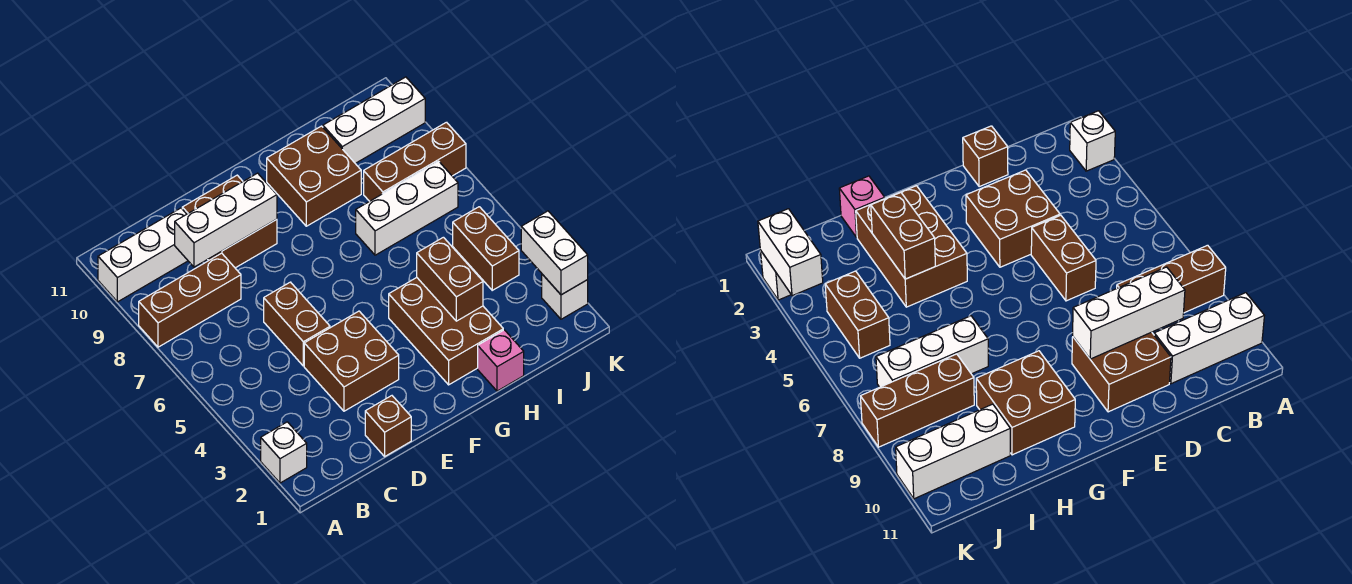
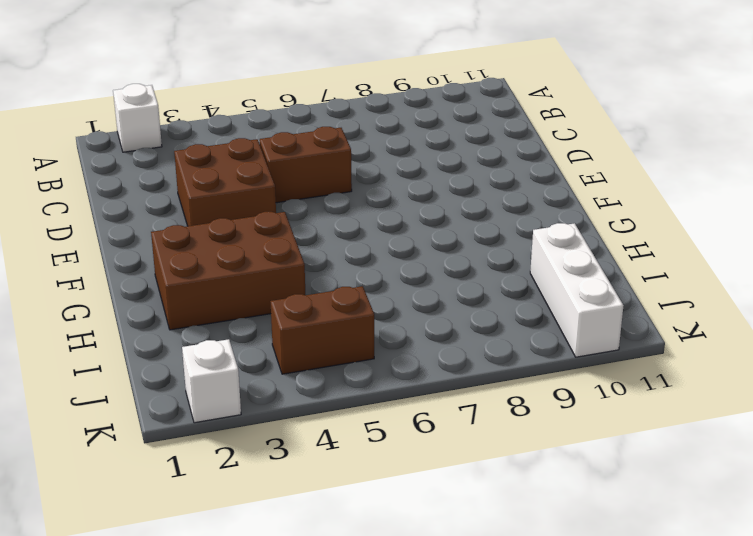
none -> brown 1x3 brick [139,253,241,347]
none -> white 1x3 brick [98,208,188,302]
none -> brown 1x1 brick [365,396,411,456]

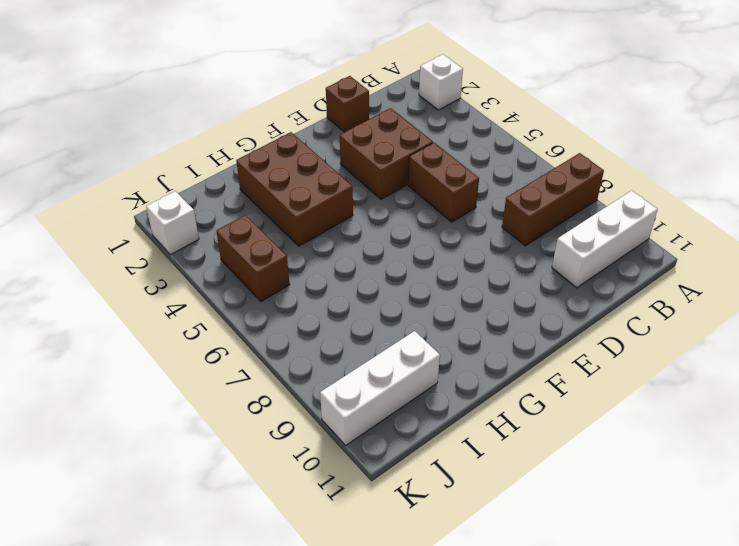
none -> brown 2x2 brick [182,175,277,268]
none -> brown 2x2 brick [267,126,361,226]
none -> pink 1x1 brick [478,330,524,391]

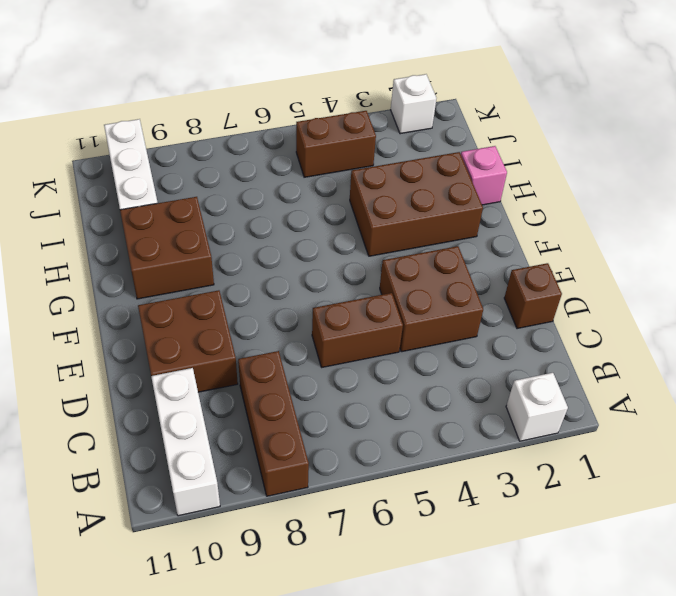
none -> white 1x3 brick [356,161,458,255]
none -> brown 1x3 brick [364,122,466,201]
none -> white 1x3 brick [175,173,277,267]

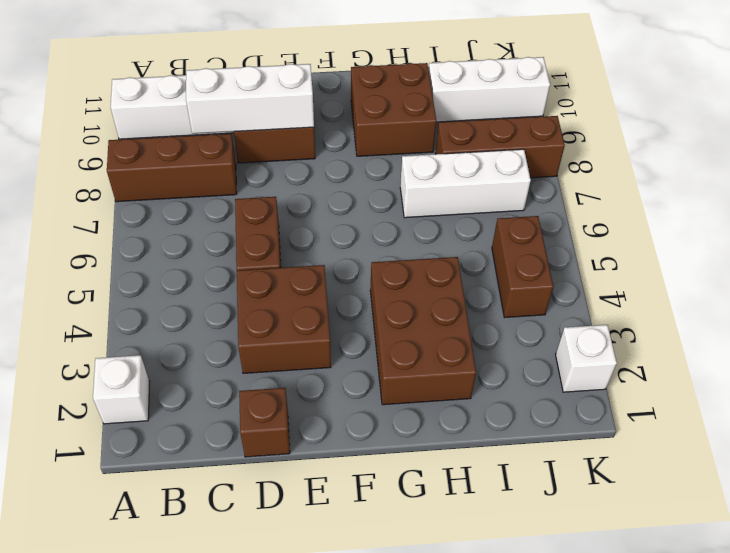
none -> pink 1x1 brick [478,330,524,391]
none -> brown 1x2 brick [417,237,483,321]
none -> white 1x2 brick [521,211,588,295]

